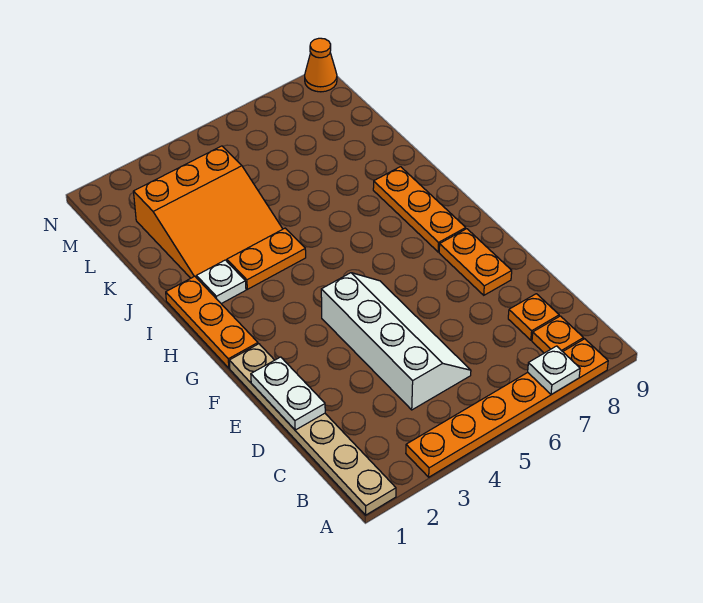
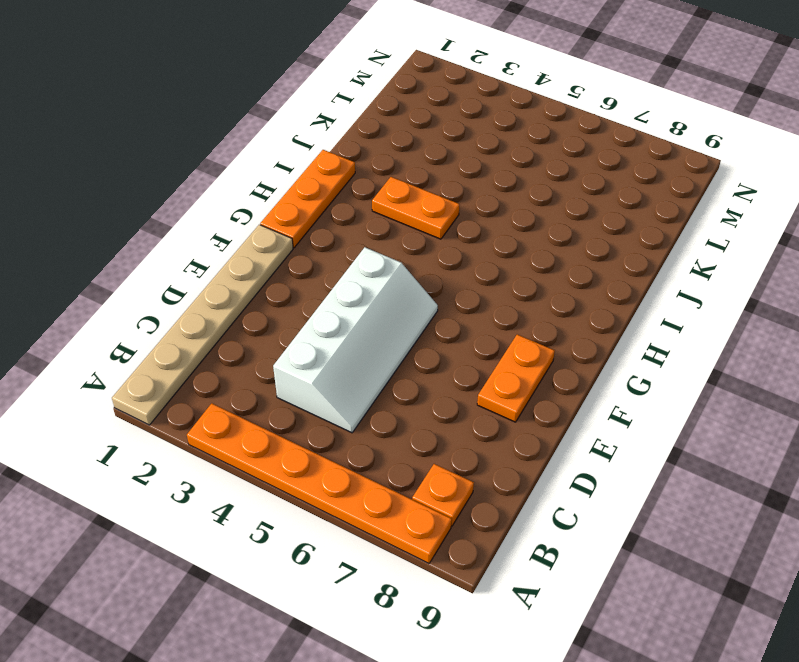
none -> orange 1x1 plate [508,294,559,340]
none -> orange 1x3 plate [373,167,466,252]
none -> white 1x1 plate [196,260,246,304]

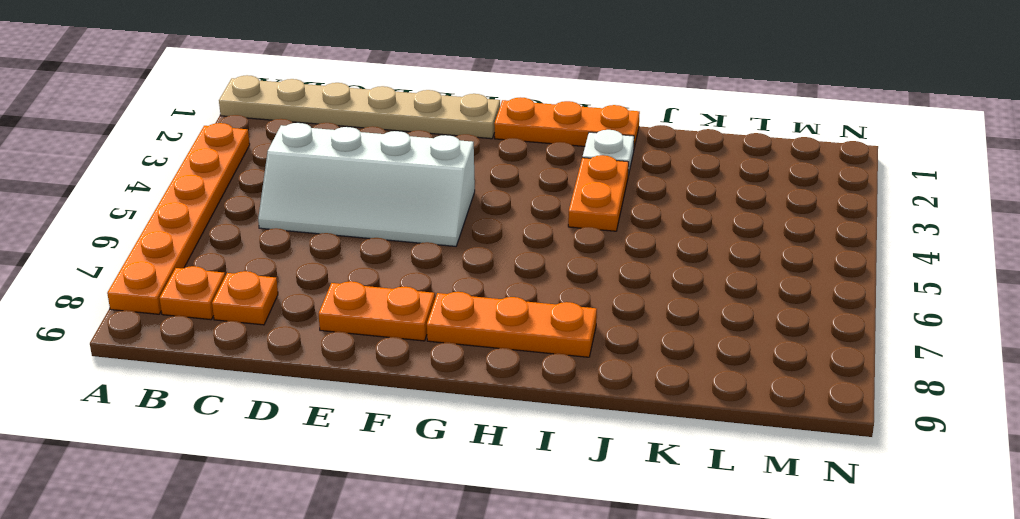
none -> orange 3x3 slope [133,146,282,278]
none -> orange 1x1 cone [305,38,337,92]
none -> white 1x1 plate [528,346,580,395]

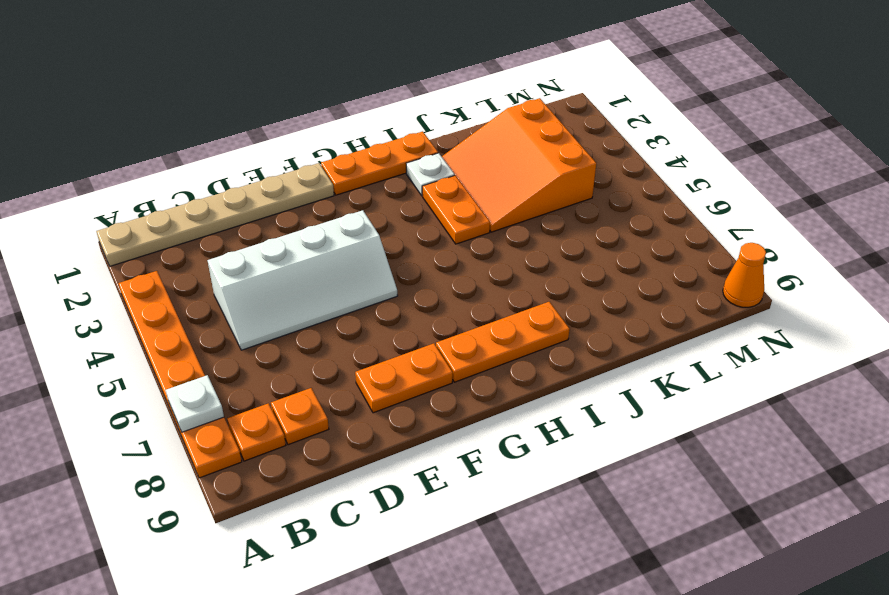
none -> white 1x2 plate [251,357,325,430]

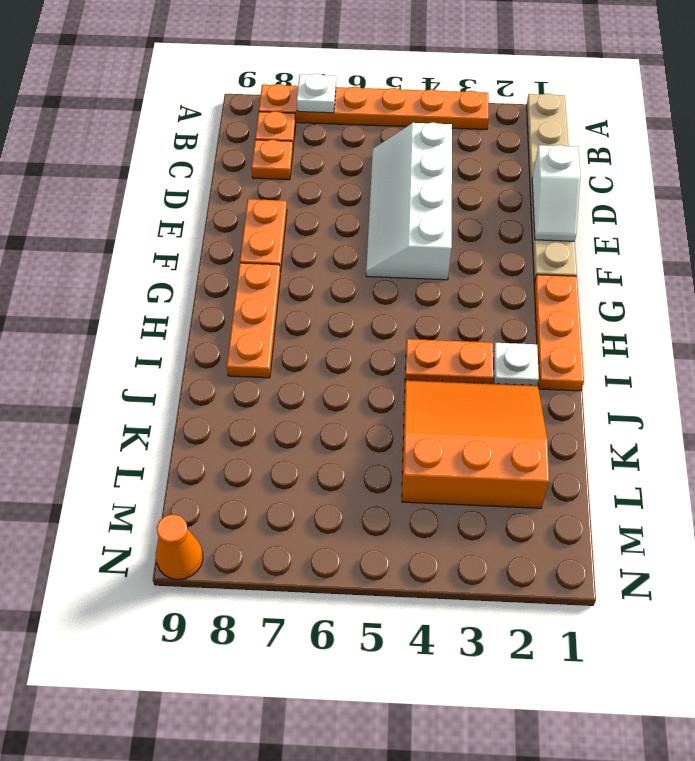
white 1x2 slope [532,145,580,241] -> white 1x2 plate [251,357,325,430]

